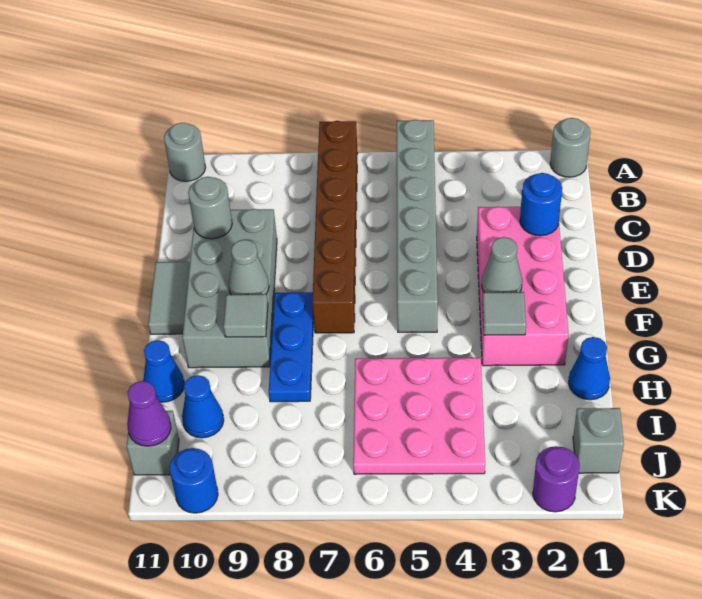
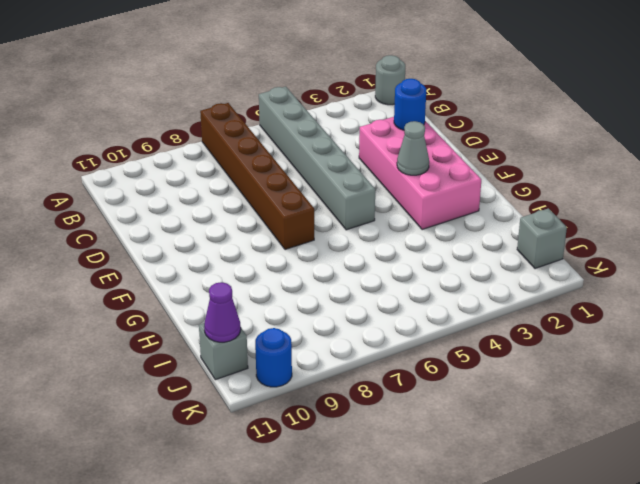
none -> grey 1x1 round brick [164,123,206,181]
none -> grey 2x4 brick [182,209,277,368]
none -> grey 1x2 tile [148,262,190,334]

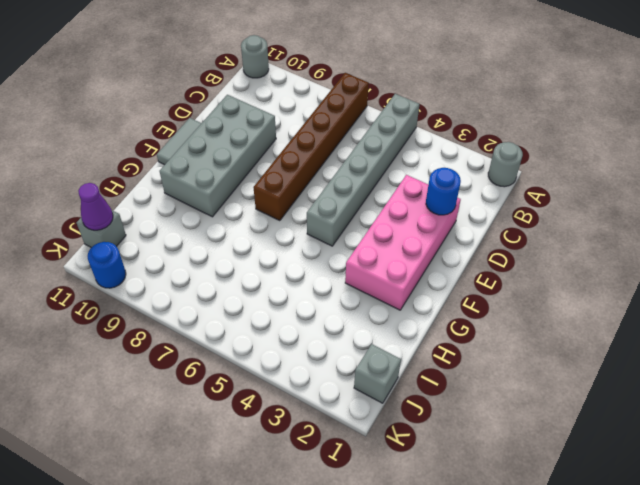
none -> blue 1x3 plate [269,292,314,402]
none -> blue 1x1 cone [569,337,610,400]
none -> pink 3x3 plate [353,358,485,474]

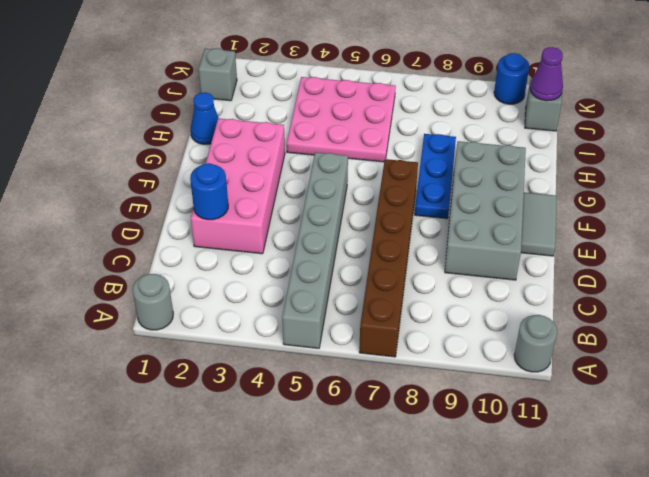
none -> blue 1x1 cone [143,340,184,402]
none -> blue 1x1 cone [182,375,224,438]
none -> purple 1x1 round brick [533,446,580,512]

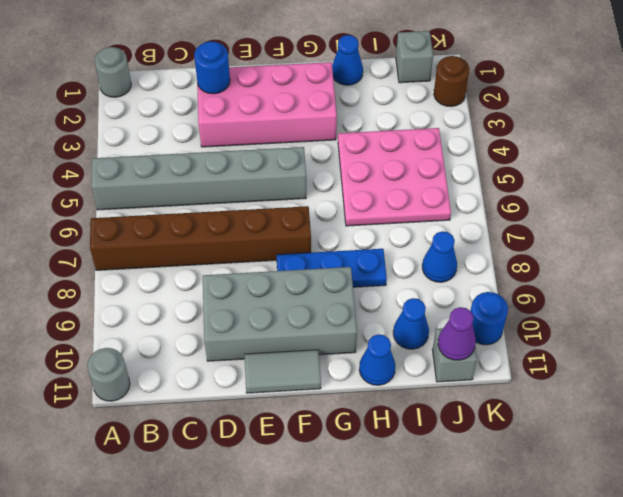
blue 1x1 cone [422,231,457,282] -> none
brown 1x1 round brick [434,56,469,107] -> purple 1x1 round brick [533,446,580,512]
none -> grey 1x1 round brick [188,177,232,239]
none -> grey 1x1 cone [482,237,522,292]
none -> grey 1x1 cone [228,240,269,295]

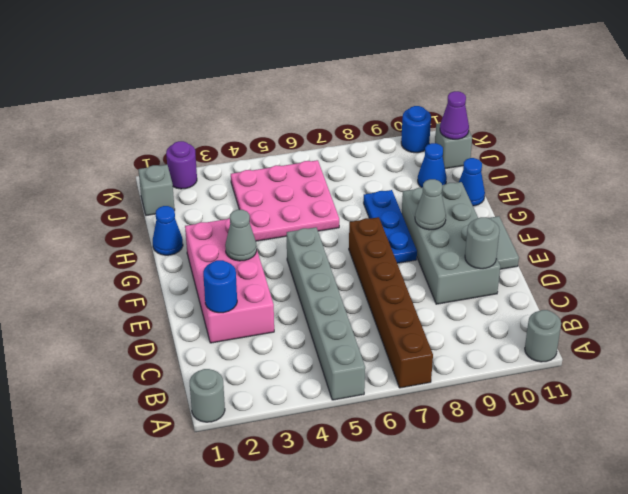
none -> grey 1x1 tile [482,292,526,335]
none -> grey 1x1 tile [224,294,268,337]

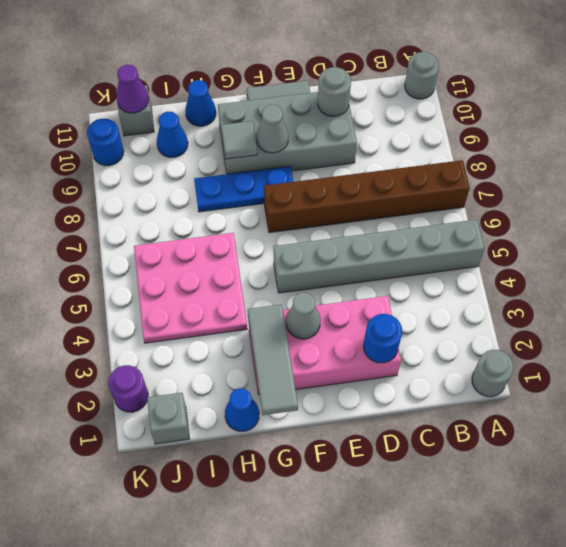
grey 1x3 tile [248,304,298,415] -> grey 1x1 tile [482,292,526,335]

